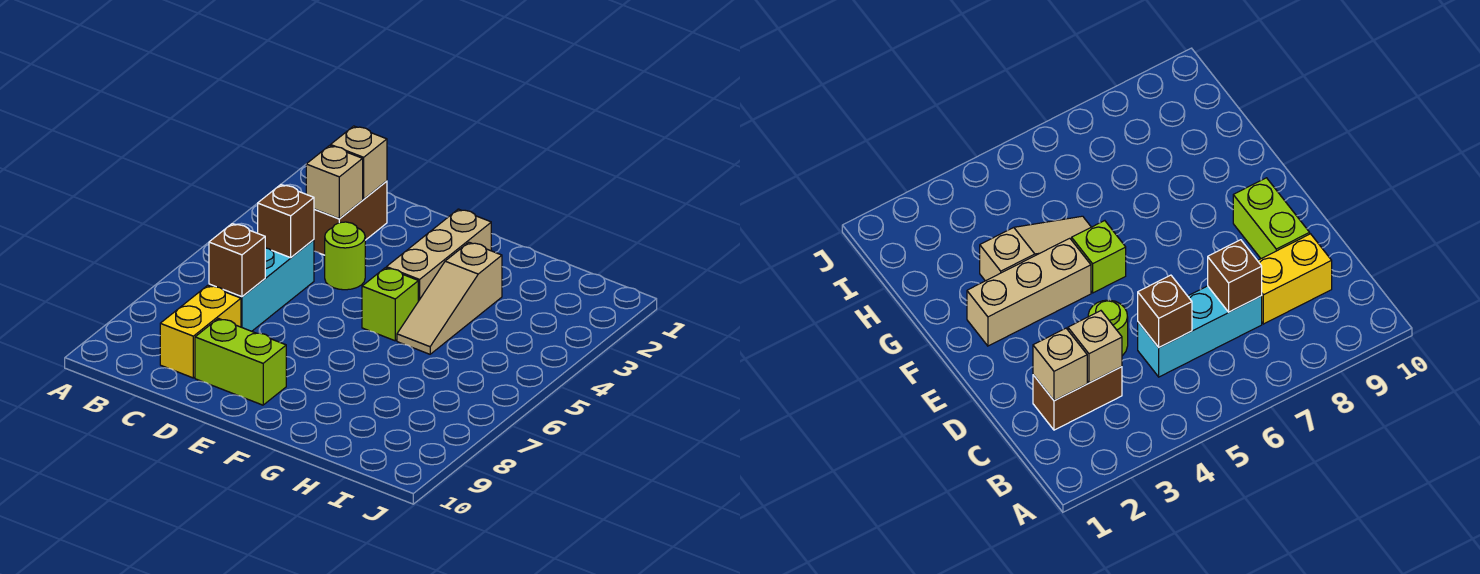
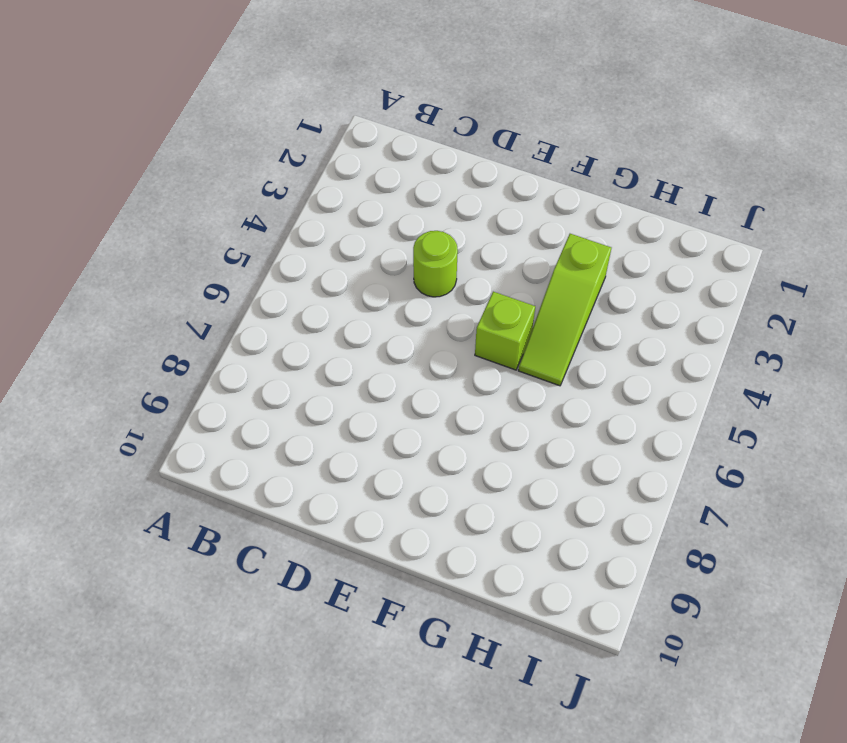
lime 1x3 slope [518,234,611,386] -> tan 1x3 slope [397,242,502,354]
none -> brown 1x2 brick [314,181,387,255]
none -> cyan 1x3 brick [209,240,314,331]
none -> yellow 1x2 brick [160,285,241,378]

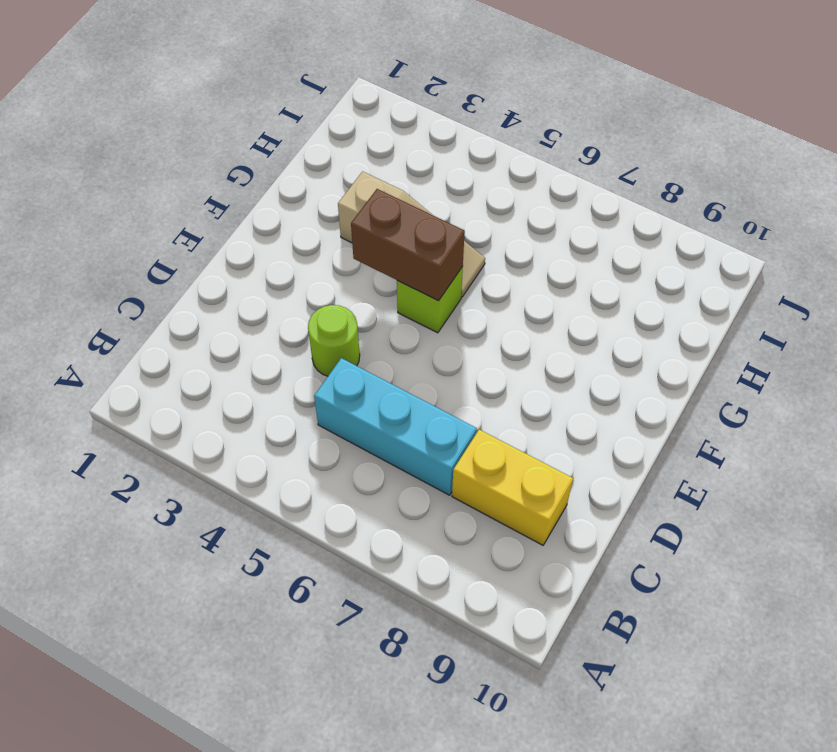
brown 1x2 brick [351,189,465,301] -> brown 1x2 brick moved to [314,181,387,255]
none -> lime 1x2 brick [195,318,286,405]
none -> tan 1x3 brick [386,209,491,301]
none -> tan 1x1 brick [331,126,387,199]

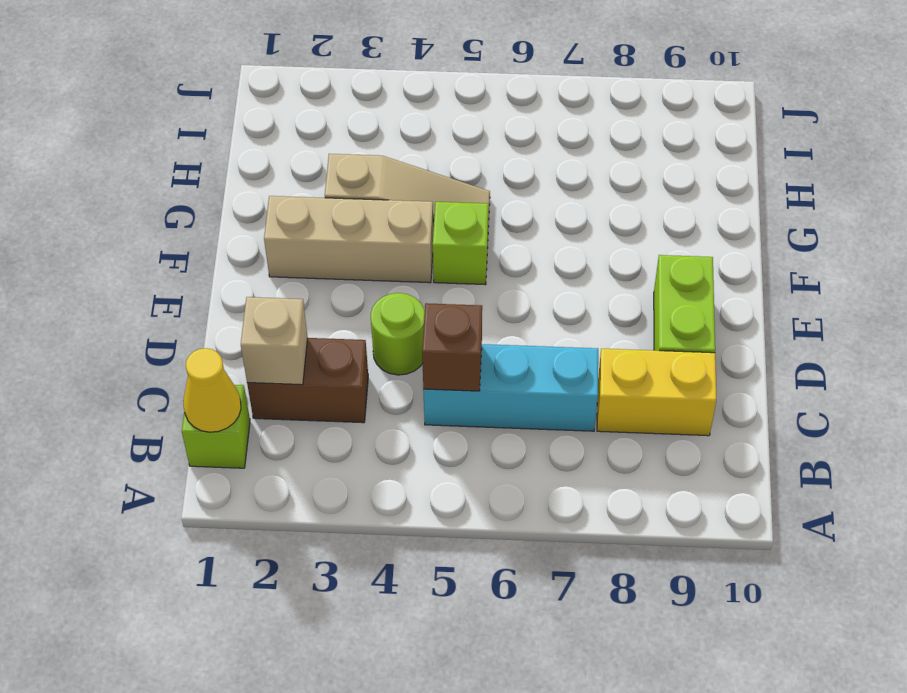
lime 1x1 brick [182,385,250,468] -> none
yellow 1x1 cone [183,348,241,432] -> none
none -> tan 1x1 brick [306,146,363,219]
none -> brown 1x1 brick [209,224,265,297]

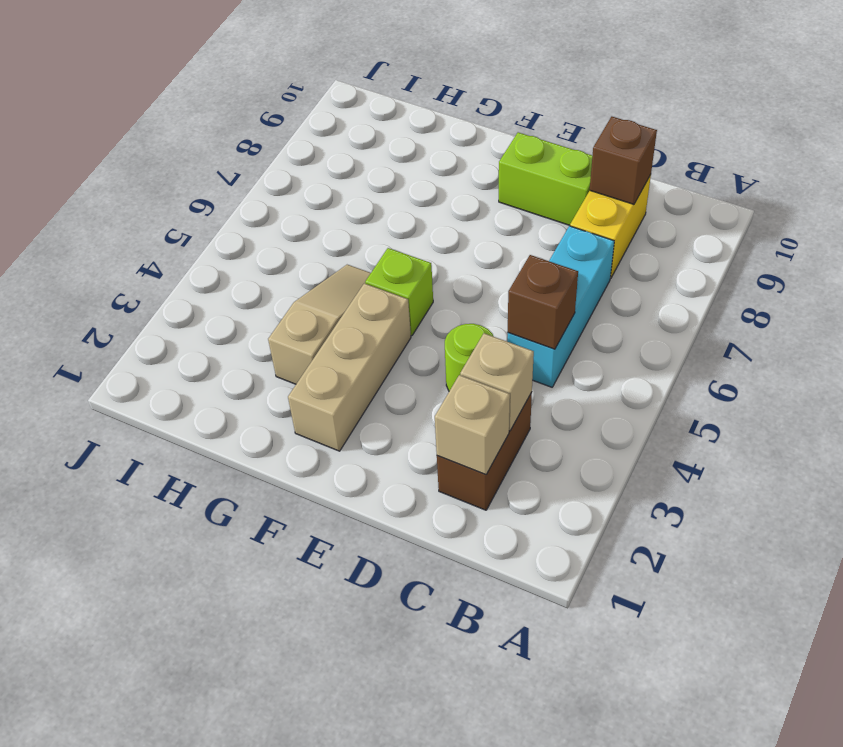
brown 1x1 brick [590,117,657,204] -> brown 1x1 brick moved to [209,224,265,297]

